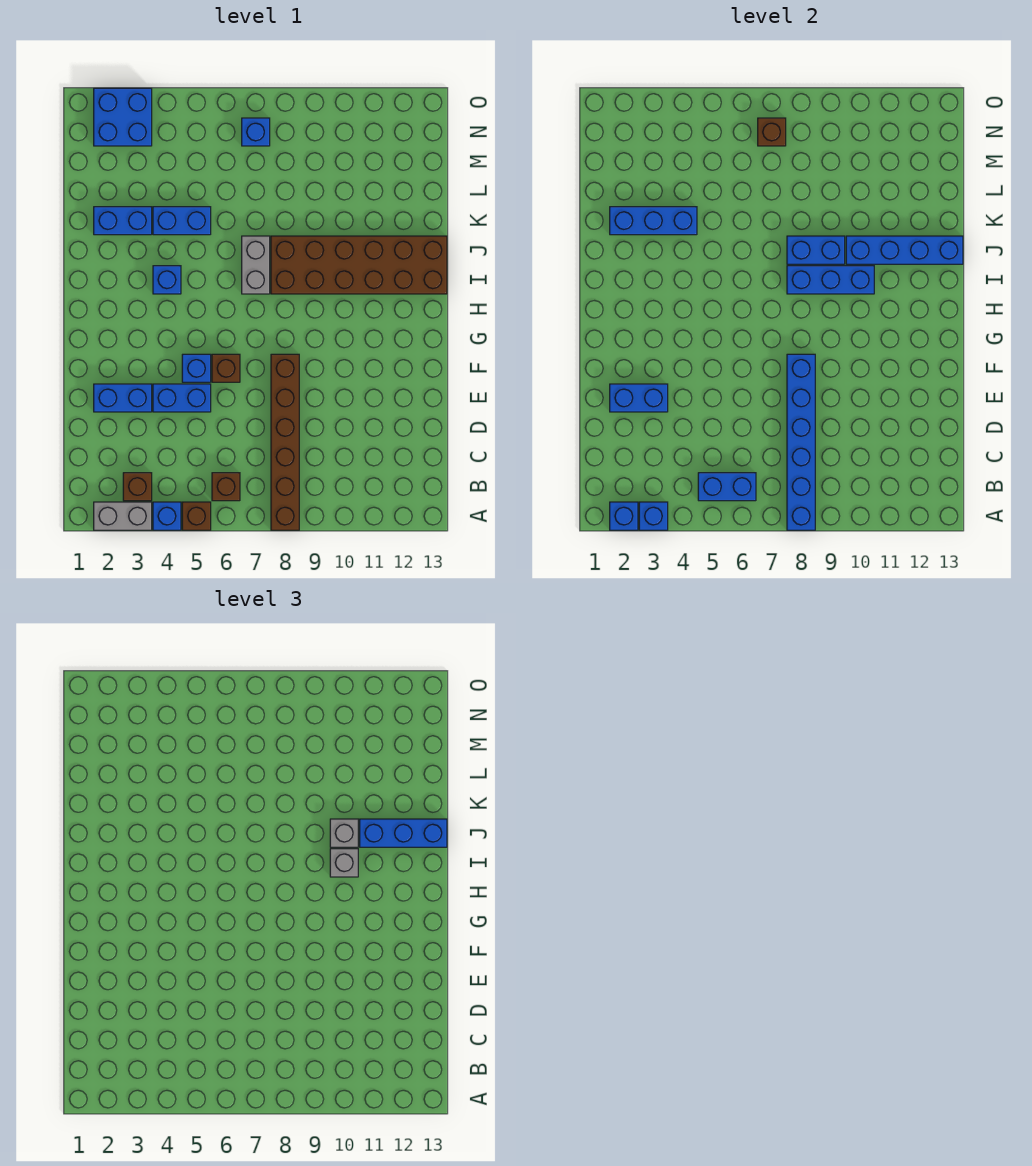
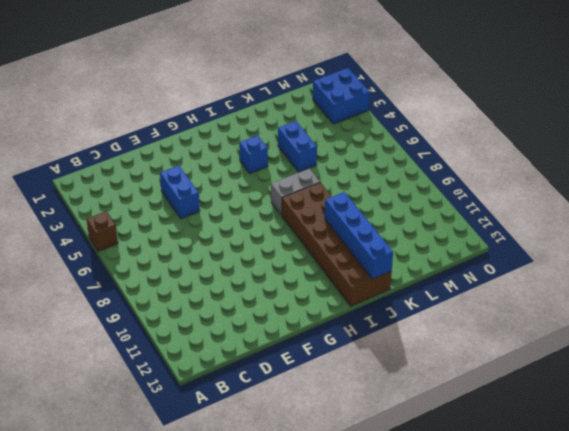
none -> grey 1x2 brick [94,502,152,530]
none -> blue 1x1 brick [153,502,181,530]
none -> brown 1x6 brick [271,354,299,530]
none -> brown 1x1 brick [123,473,152,501]

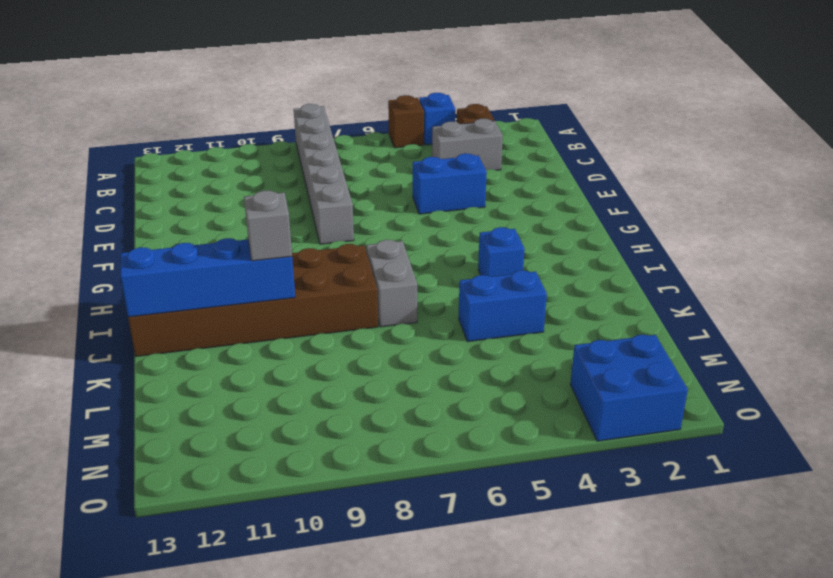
grey 1x6 brick [294,104,354,244] -> brown 1x6 brick [271,354,299,530]
grey 1x2 brick [432,119,503,170] -> grey 1x2 brick moved to [94,502,152,530]
none -> brown 1x1 brick [212,473,240,501]
none -> blue 1x2 brick [94,384,152,412]
none -> blue 1x1 brick [182,354,211,382]
none -> brown 1x1 brick [212,354,240,382]

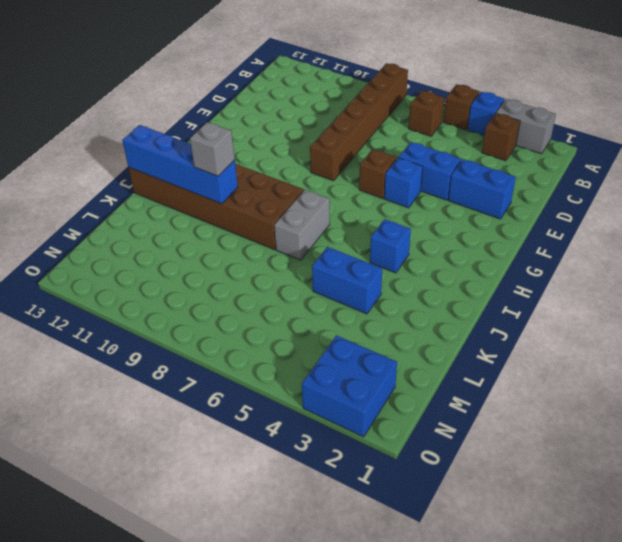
none -> blue 1x2 brick [94,207,152,235]
none -> blue 1x1 brick [242,118,270,146]
none -> blue 1x1 brick [610,502,638,530]
none -> blue 1x1 brick [639,502,668,530]

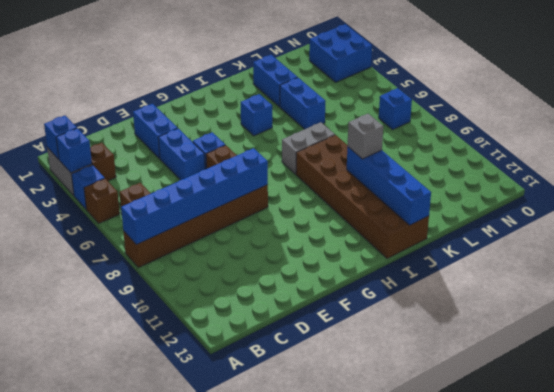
none -> blue 1x2 brick [698,473,756,501]
none -> blue 1x2 brick [610,384,668,412]
none -> blue 1x3 brick [787,266,874,294]
none -> blue 1x2 brick [787,236,845,264]

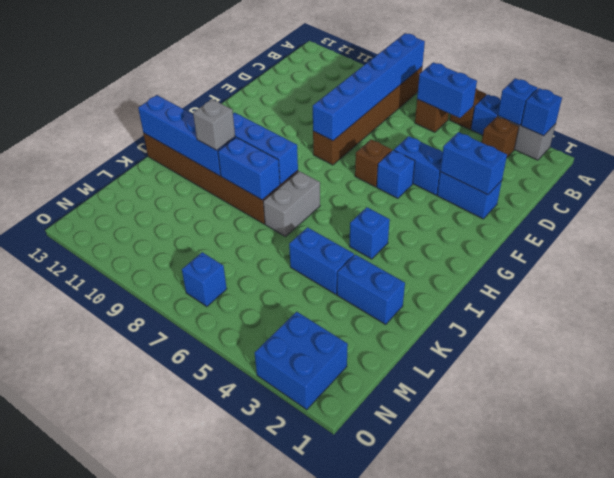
none -> blue 1x3 brick [610,207,697,235]
none -> brown 1x1 brick [758,118,786,146]
none -> grey 1x1 brick [330,849,358,877]
none -> blue 1x3 brick [360,819,447,847]

